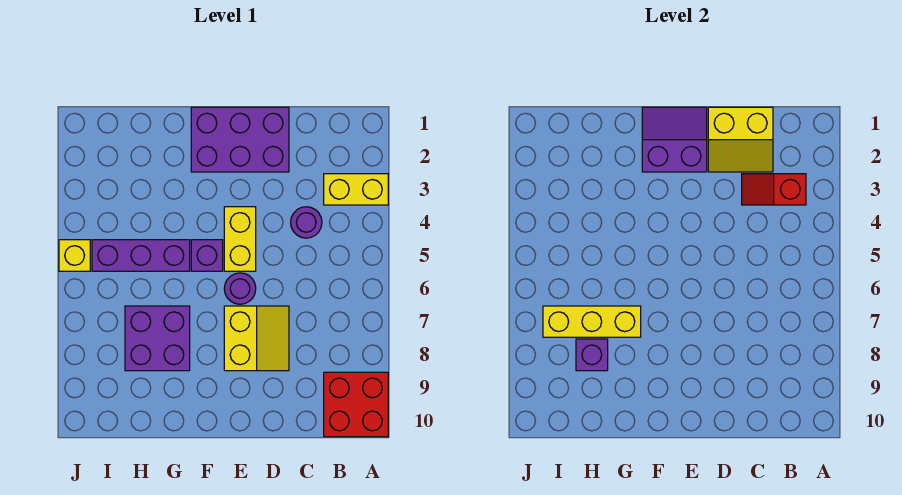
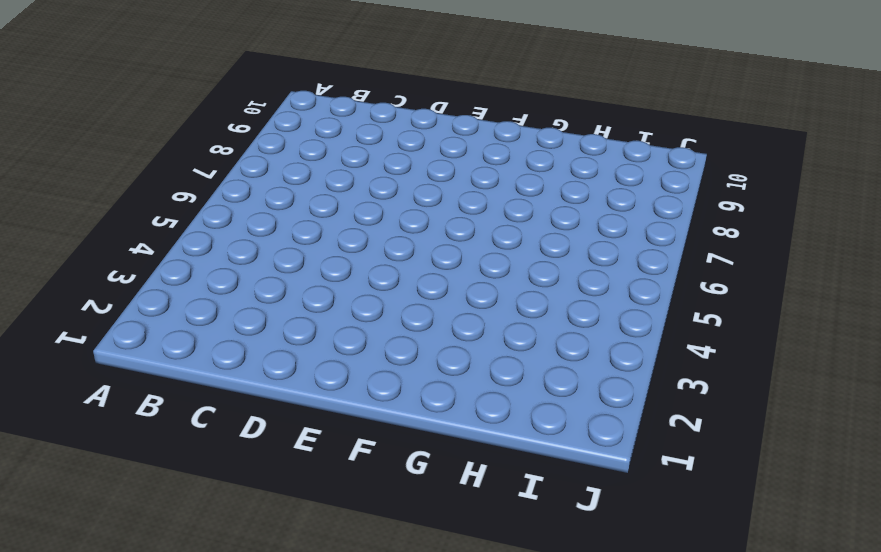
none -> yellow 1x2 brick [324,174,388,205]
none -> red 2x2 brick [324,372,388,437]
none -> purple 1x1 round brick [291,207,322,238]

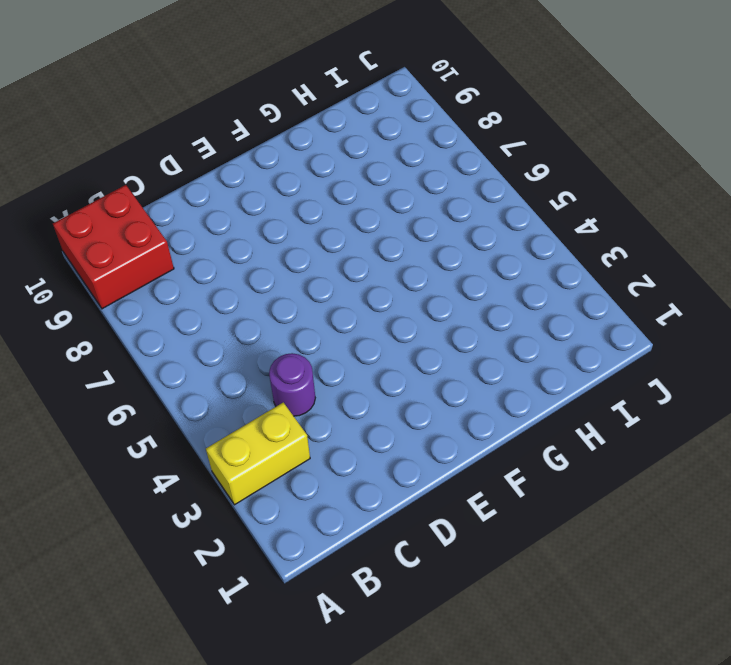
none -> purple 2x3 brick [191,107,289,172]
none -> yellow 2x2 slope [224,306,289,371]
none -> yellow 1x2 brick [224,207,256,271]

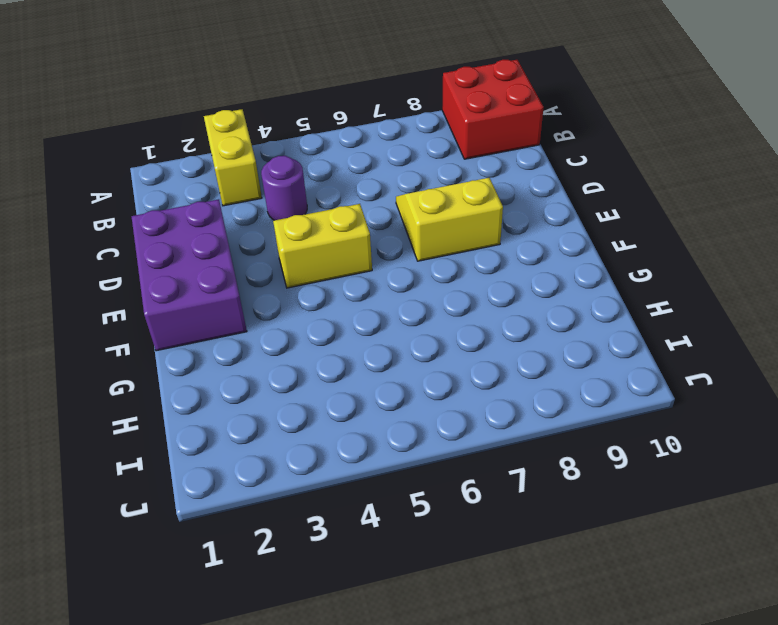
none -> purple 1x1 round brick [224,273,256,304]
none -> purple 1x1 brick [191,240,223,271]
none -> purple 1x3 brick [92,240,190,271]

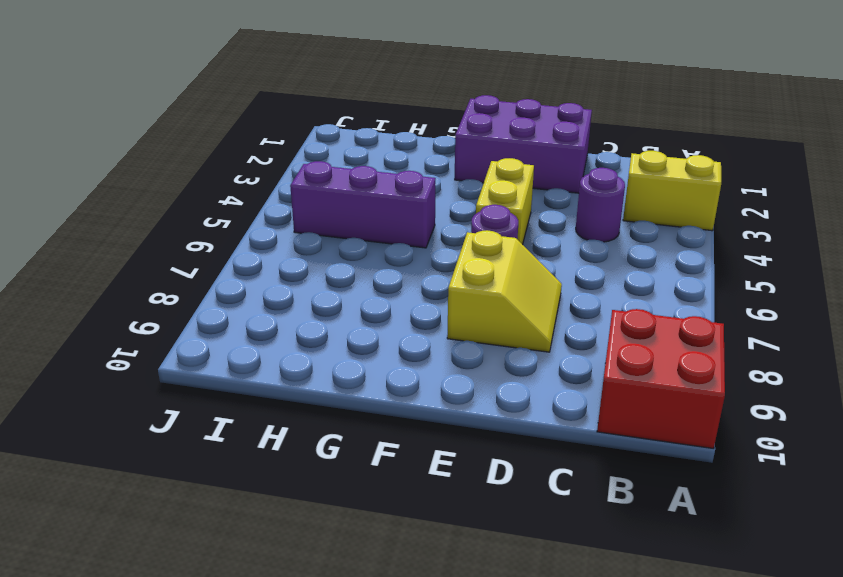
none -> purple 1x1 brick [191,240,223,271]
none -> purple 2x2 brick [125,306,190,371]
none -> yellow 1x1 brick [59,240,90,271]

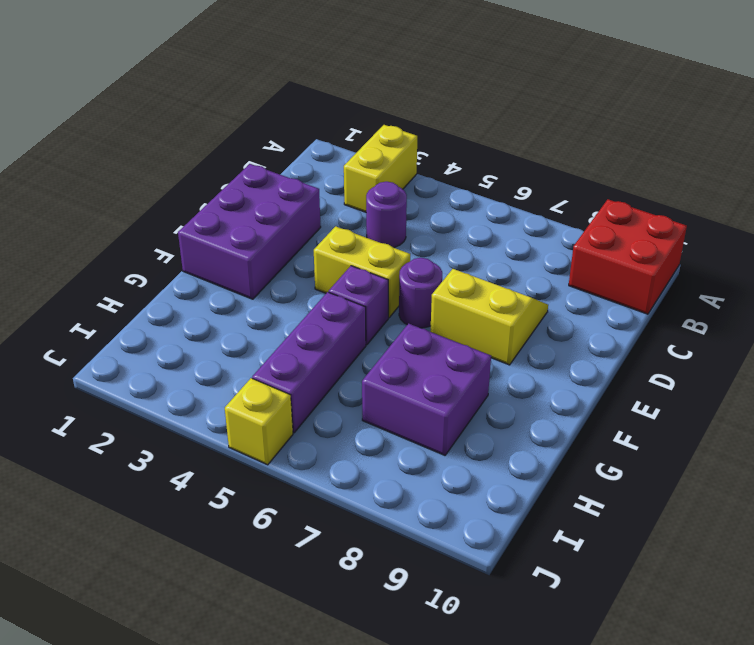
none -> red 1x2 slope [742,174,806,205]
none -> yellow 2x2 slope [708,107,773,172]
none -> purple 2x2 slope [642,107,707,172]

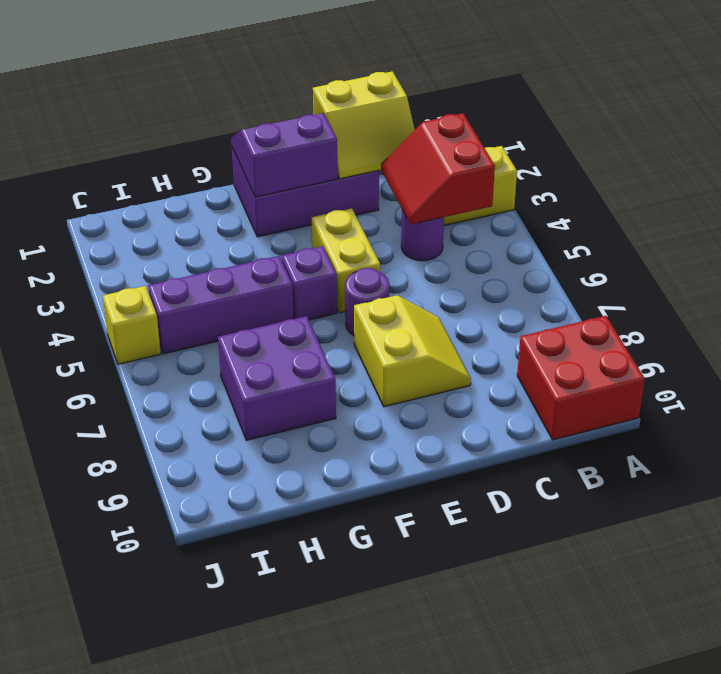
red 2x2 slope [382,113,495,225] -> red 1x2 slope [742,174,806,205]
none -> yellow 1x3 brick [543,306,641,337]
none -> purple 1x1 brick [576,339,608,371]

